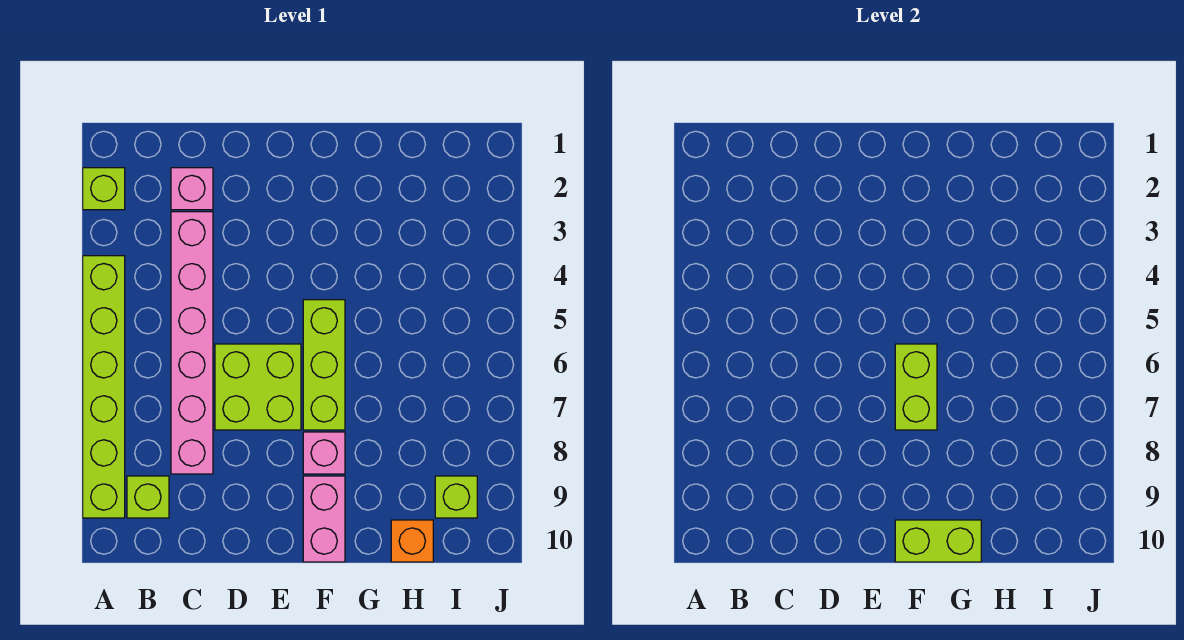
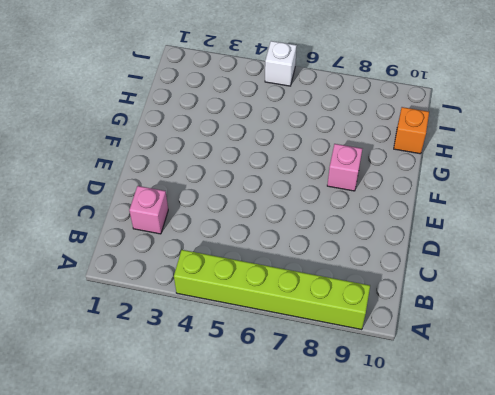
white 1x1 brick [265,41,297,86] -> none
none -> lime 1x1 brick [83,168,125,210]
none -> lime 1x1 brick [127,476,169,518]
none -> pink 1x6 brick [171,212,213,474]

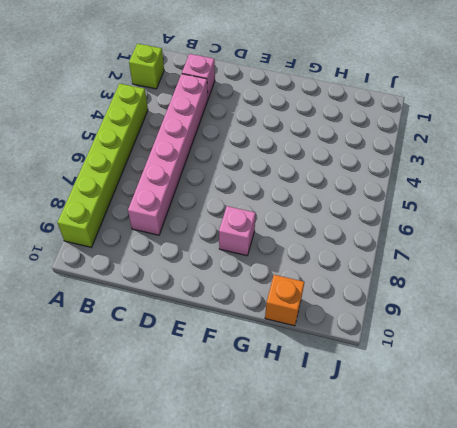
none -> lime 1x1 brick [127,476,169,518]
none -> lime 2x2 brick [215,344,301,430]
none -> lime 1x3 brick [303,300,345,430]

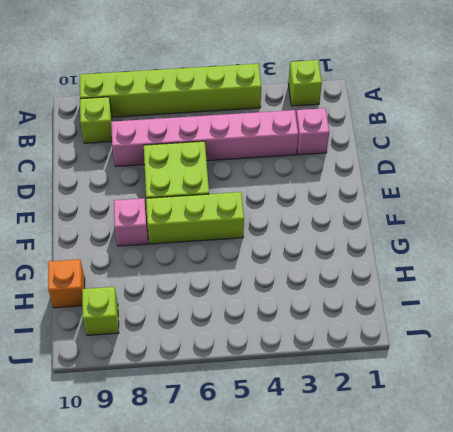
none -> pink 1x2 brick [303,476,345,562]
none -> lime 1x2 brick [895,344,937,430]
none -> lime 1x2 brick [895,520,981,562]

